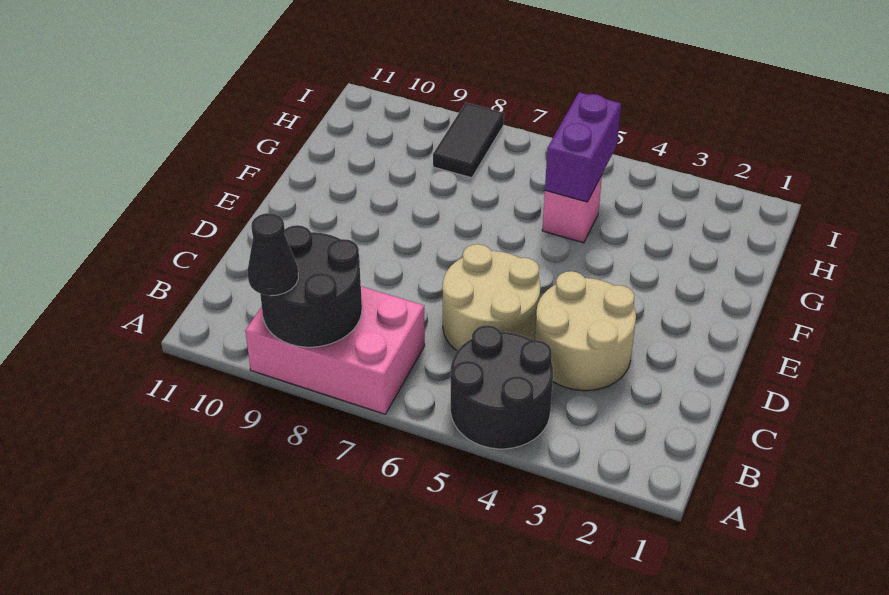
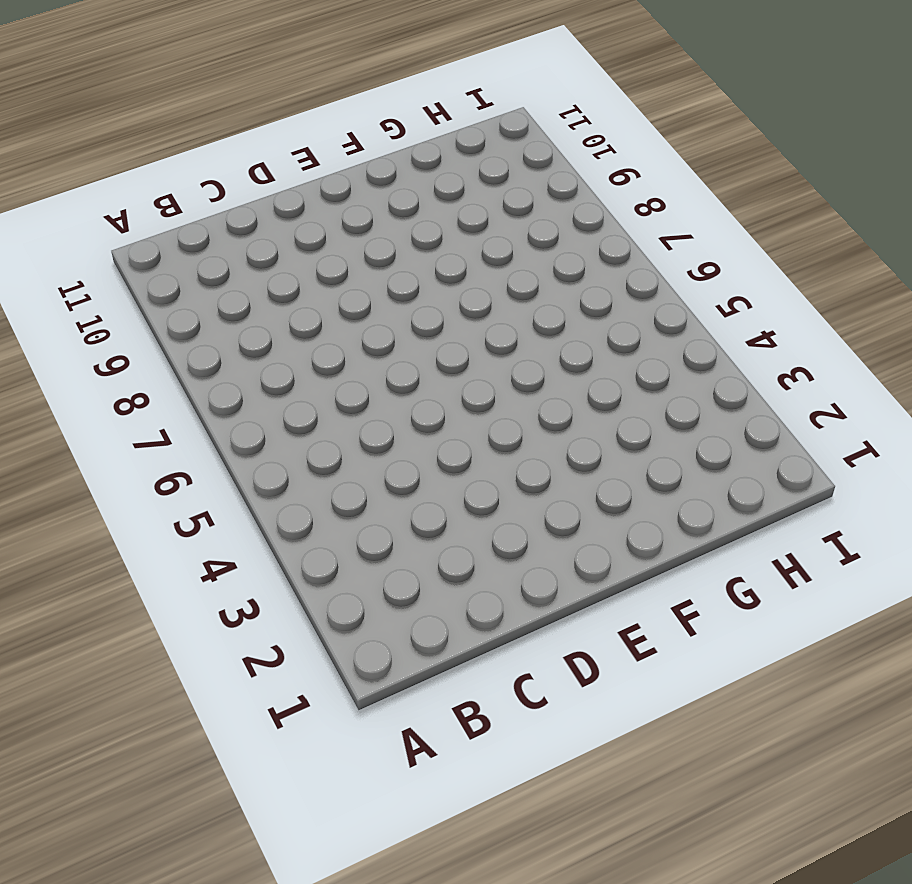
none -> black 2x2 round brick [451,325,553,449]
none -> pink 2x3 brick [245,286,425,414]

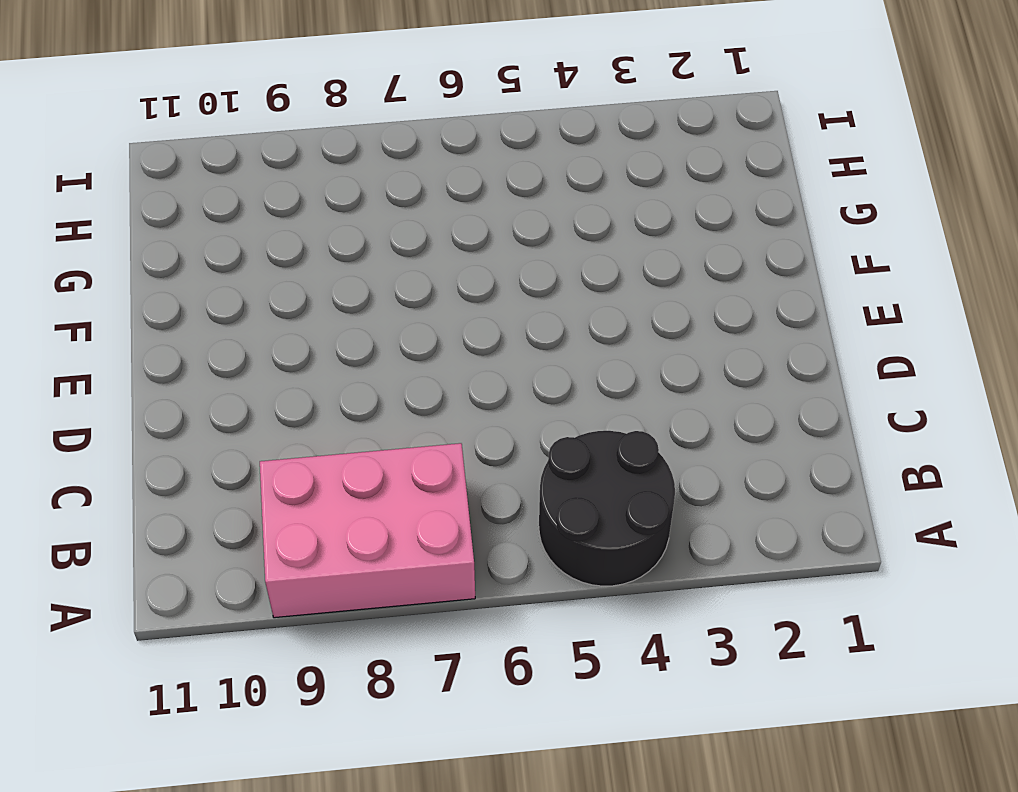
none -> tan 2x2 round brick [535,271,636,391]
none -> tan 2x2 round brick [443,244,540,351]

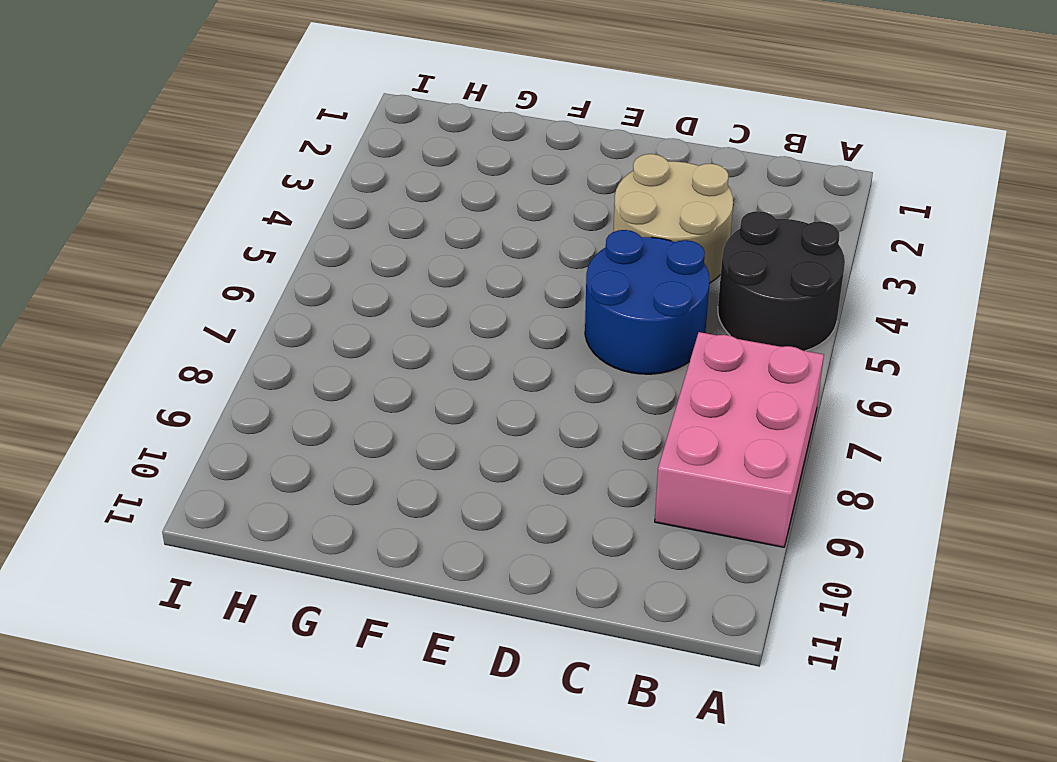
blue 2x2 round brick [585,230,710,374] -> tan 2x2 round brick [443,244,540,351]
none -> pink 1x1 brick [542,175,602,243]
none -> black 1x2 tile [433,103,504,178]

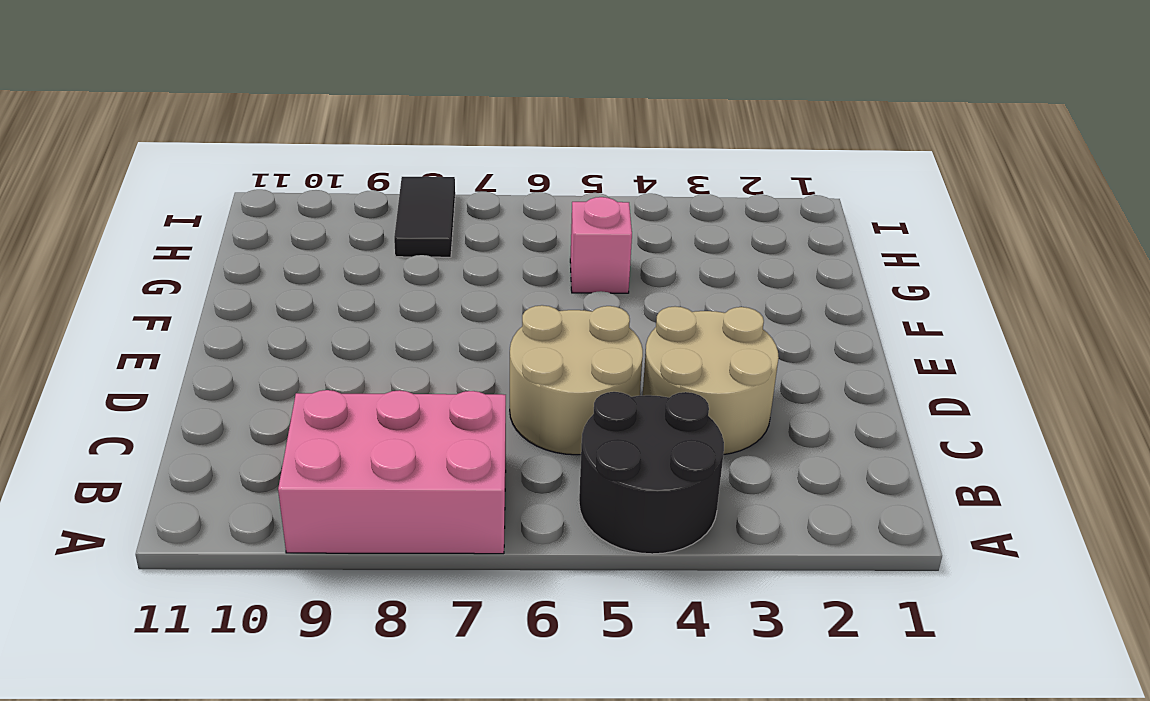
none -> black 2x2 round brick [260,225,362,347]
none -> purple 1x2 brick [545,92,621,202]

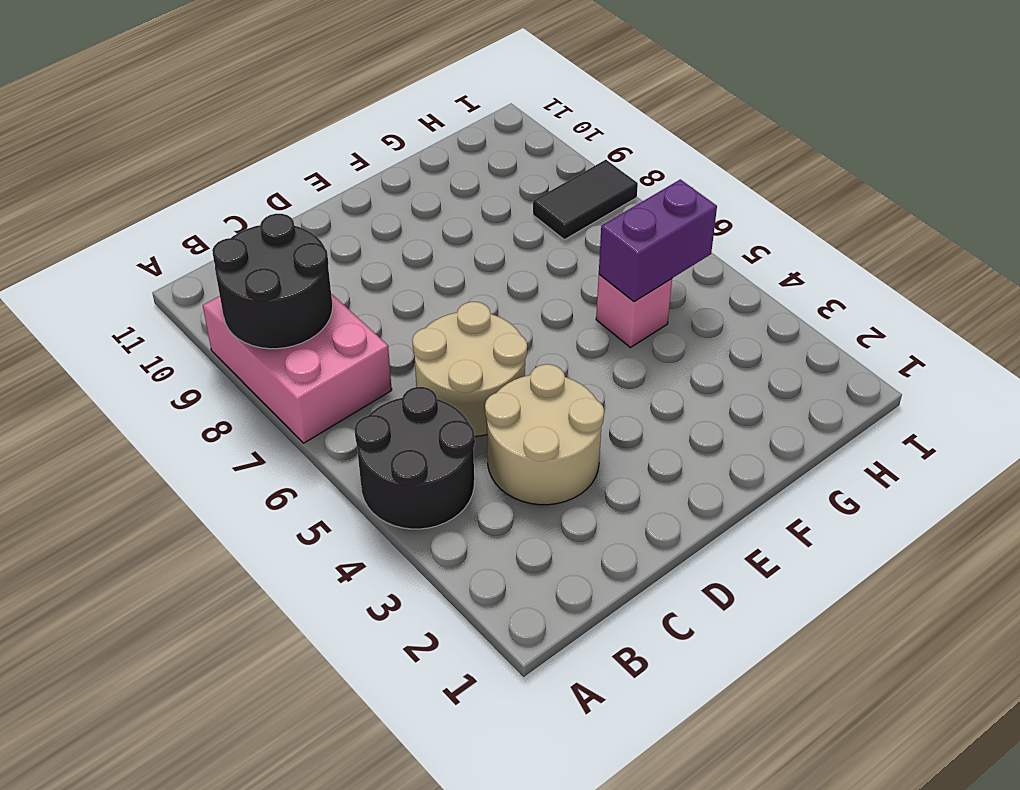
none -> black 1x1 cone [248,213,298,296]

